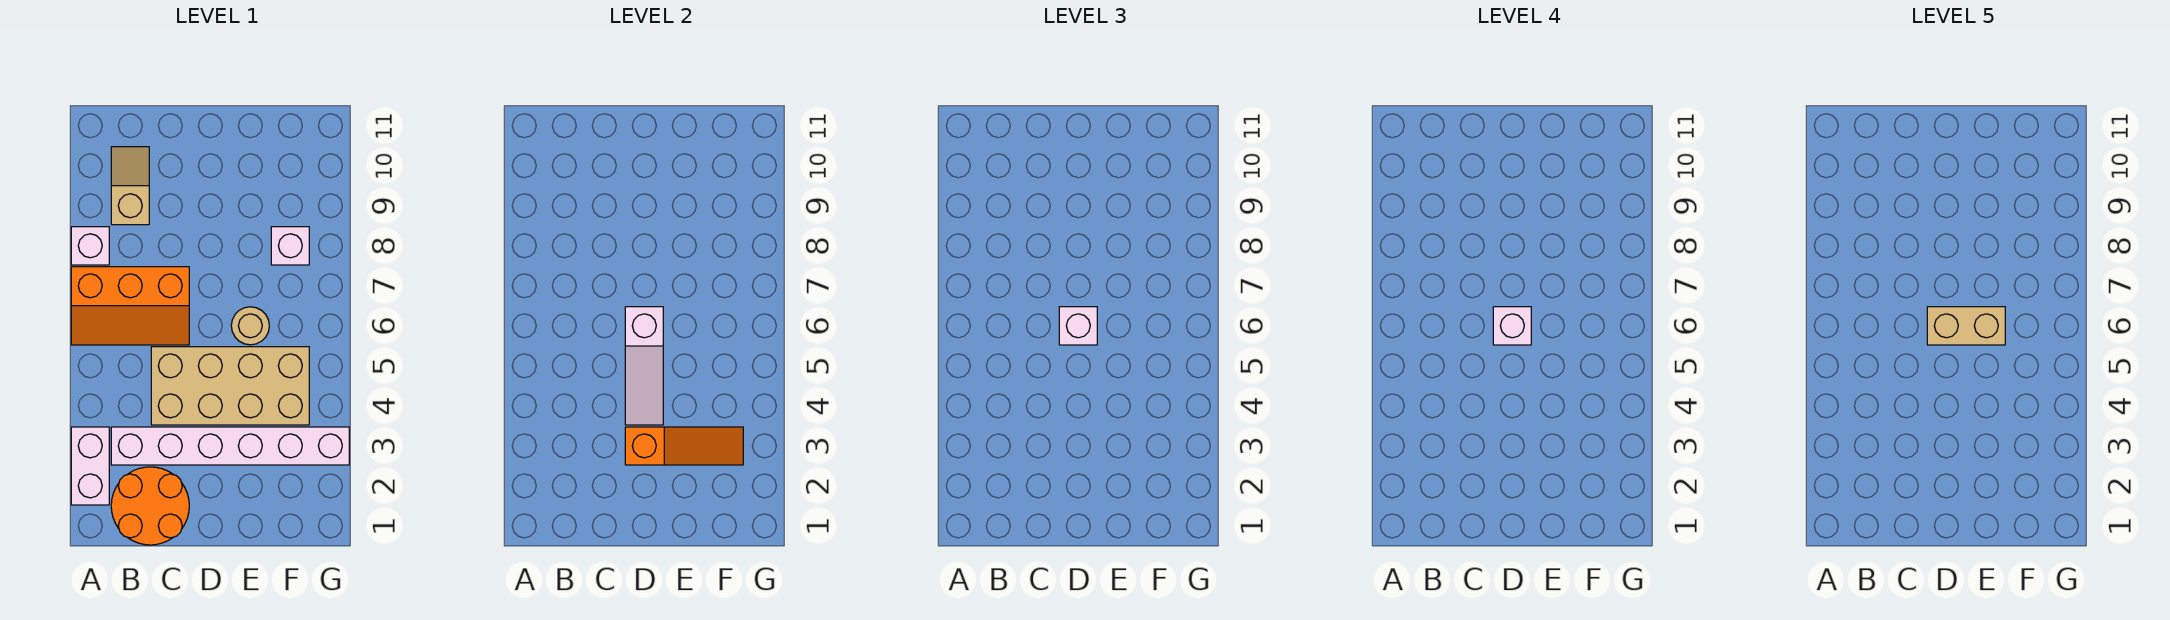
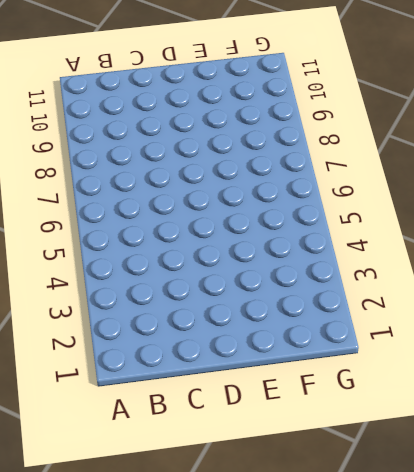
none -> white 1x2 brick [71,427,109,505]
none -> orange 2x3 slope [71,267,189,345]
none -> white 1x1 brick [71,227,109,265]

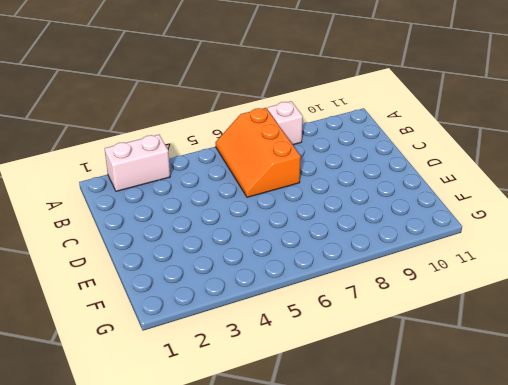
none -> orange 2x2 round brick [111,467,189,545]
none -> white 1x6 brick [111,427,349,465]
none -> tan 1x2 slope [111,147,149,225]

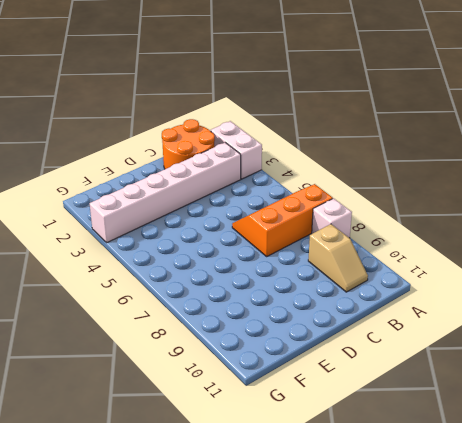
none -> tan 2x4 brick [151,347,309,425]
none -> tan 1x1 round brick [231,307,269,345]
none -> white 1x1 brick [271,227,309,265]

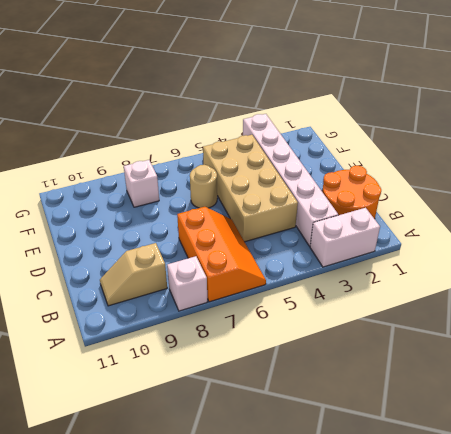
none -> orange 1x3 slope [625,427,743,465]
none -> white 1x3 slope [625,307,663,425]
none -> white 1x1 brick [1059,307,1097,345]

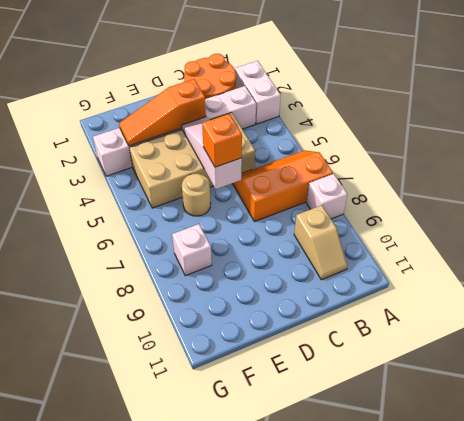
orange 1x1 brick [202,114,242,167] -> white 1x1 brick [1059,307,1097,345]
none -> white 1x1 brick [1493,307,1531,345]
none -> tan 1x2 brick [1927,307,2005,345]

